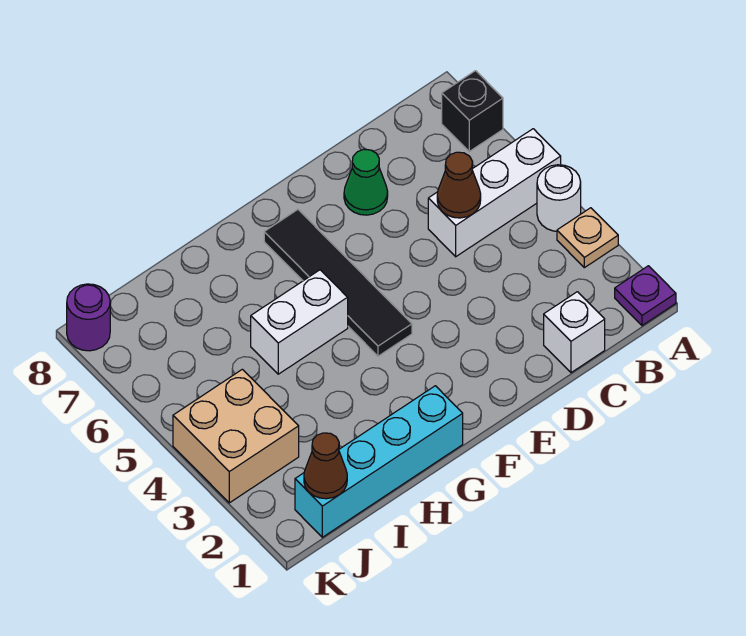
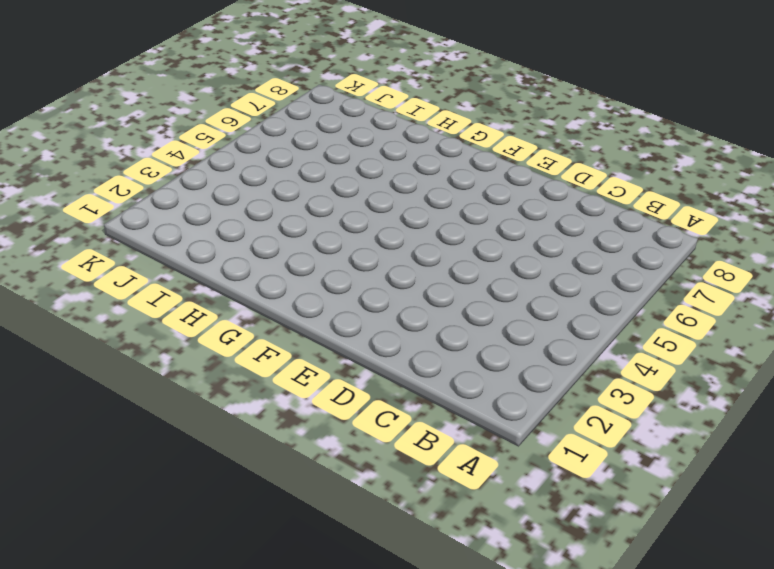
none -> purple 1x1 plate [615,266,676,326]
none -> tan 1x1 plate [557,208,618,268]
none -> white 1x1 round brick [537,165,581,231]

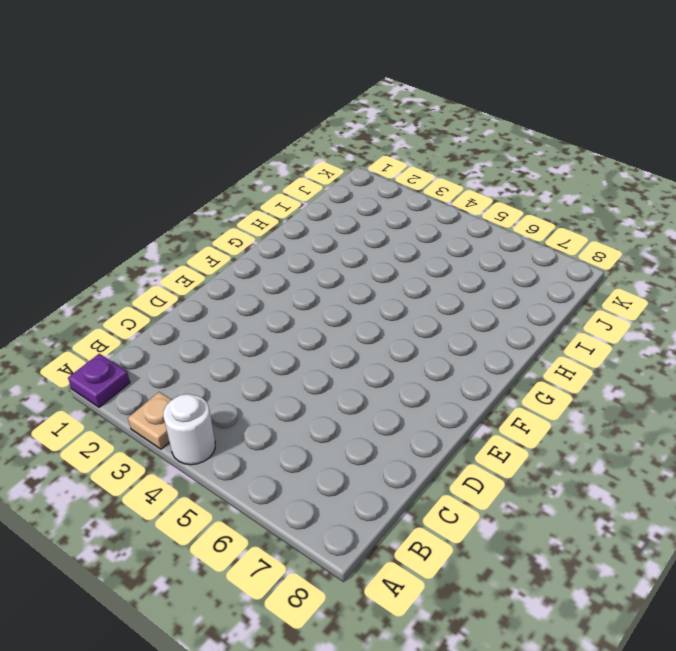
none -> white 1x3 brick [428,129,561,257]
none -> black 1x1 brick [442,71,503,152]
none -> white 1x1 brick [544,292,605,373]

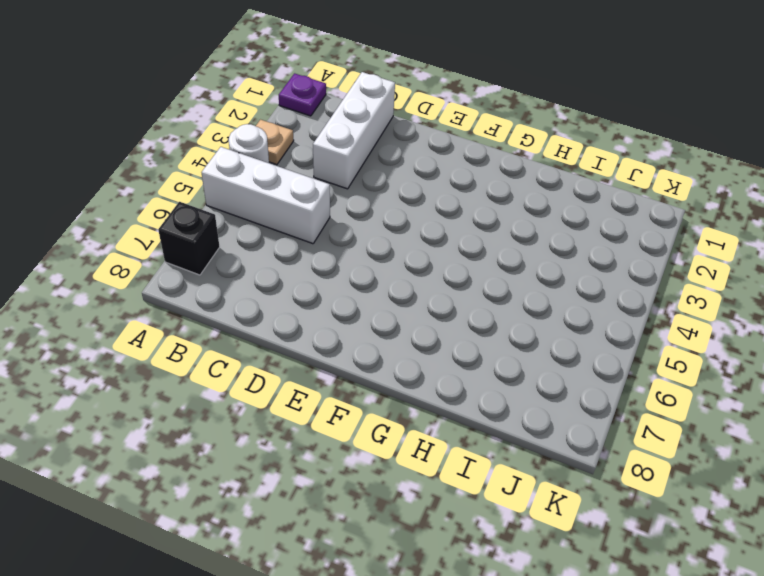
white 1x3 brick [313,72,395,189] -> white 1x1 brick [544,292,605,373]
none -> green 1x1 cone [344,149,388,215]
none -> black 1x4 tile [264,210,412,356]
none -> cyan 1x4 brick [295,386,463,537]

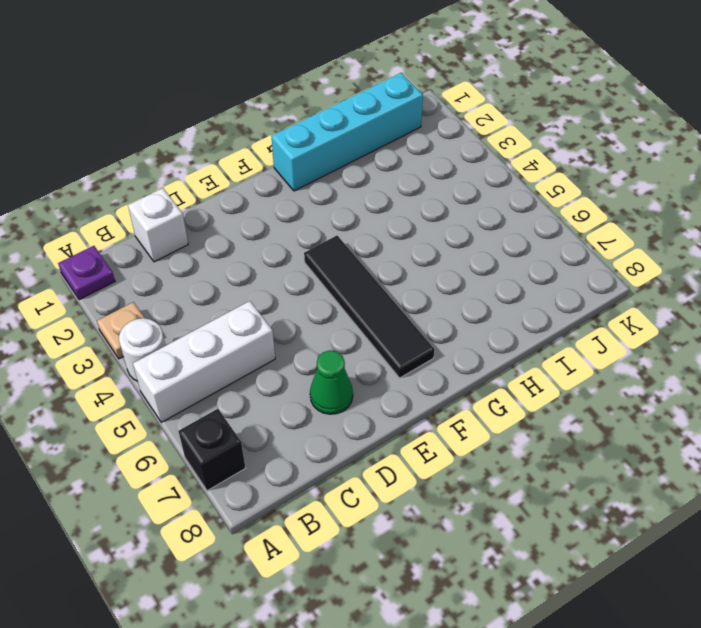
none -> white 1x2 brick [251,270,348,374]
none -> tan 2x2 brick [173,369,299,503]
none -> purple 1x1 round brick [67,284,110,351]

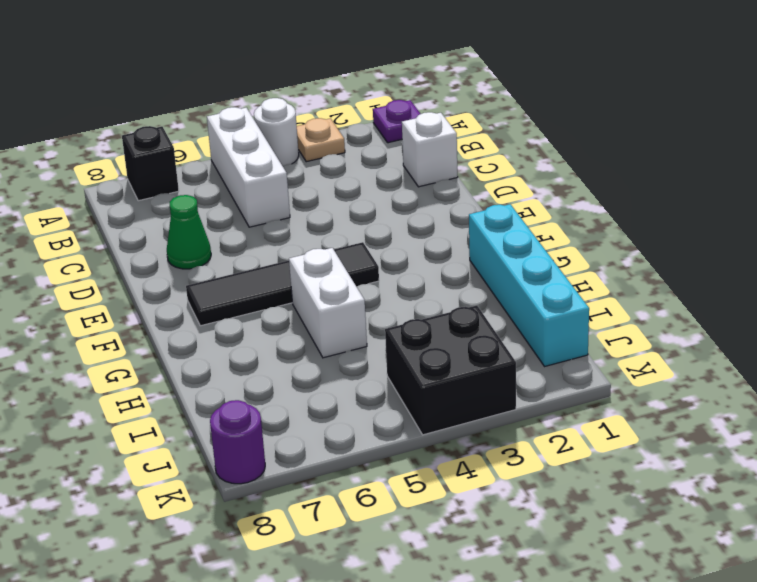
black 2x2 brick [385,305,516,435] -> tan 2x2 brick [173,369,299,503]
none -> brown 1x1 cone [437,152,481,218]
none -> brown 1x1 cone [304,433,347,499]

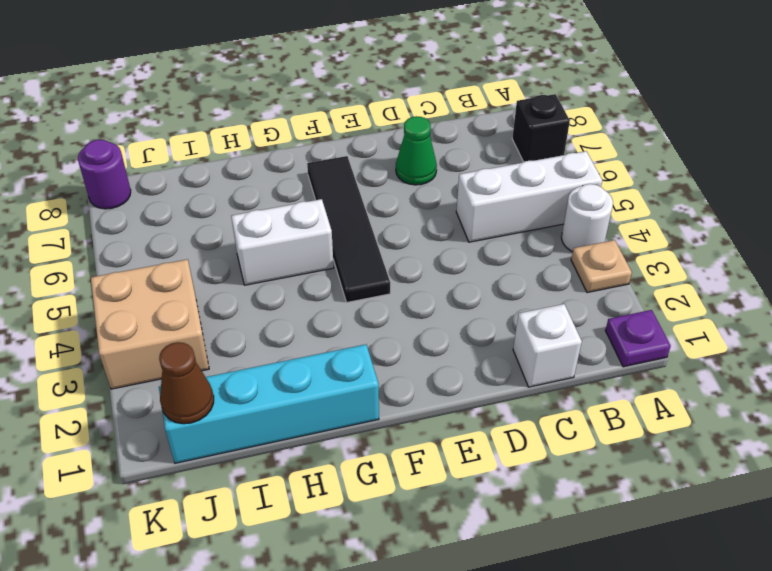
none -> brown 1x1 cone [437,152,481,218]

